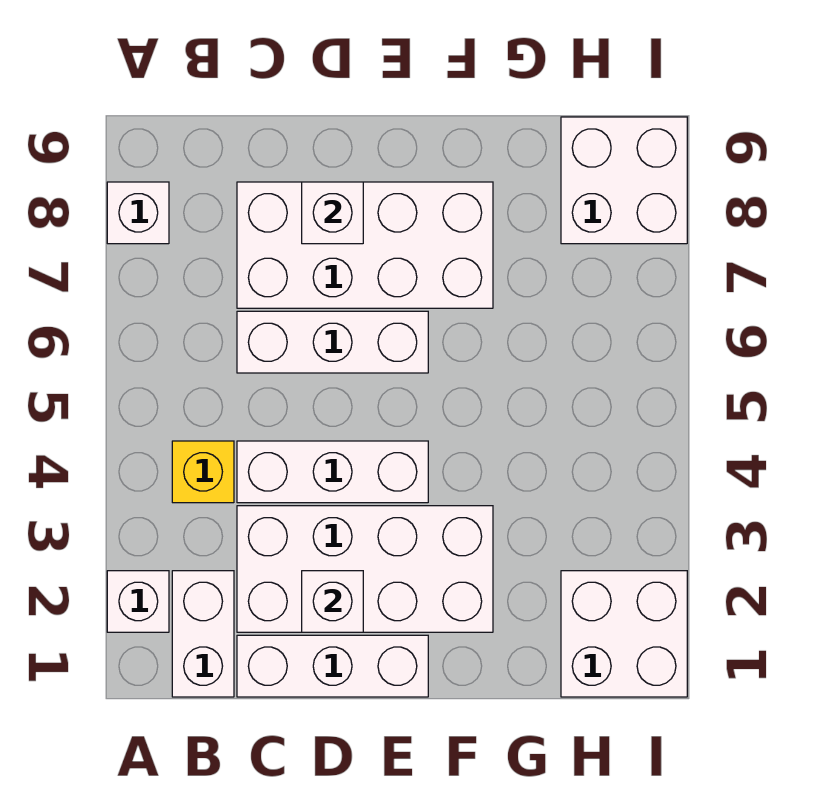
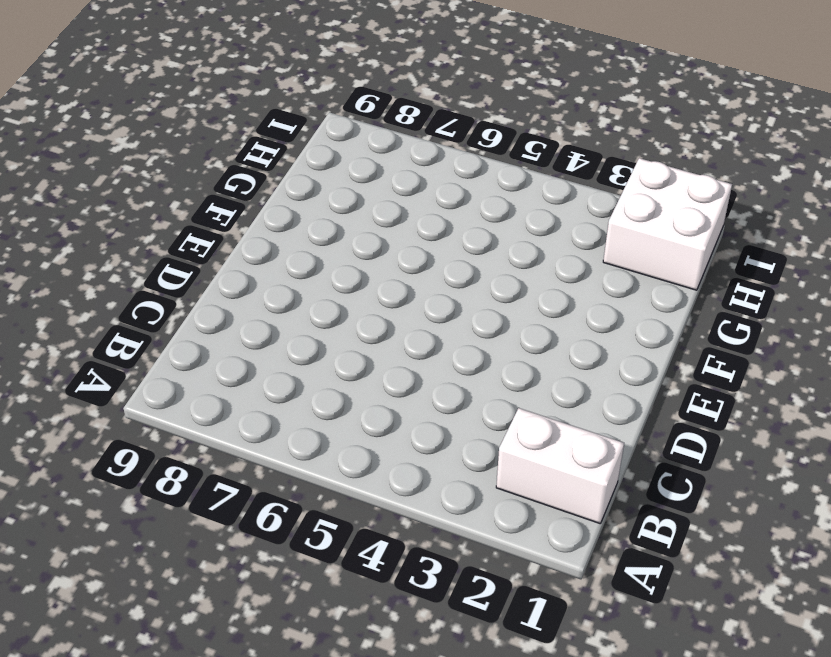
none -> white 1x1 brick [107,571,169,632]
none -> white 1x1 brick [107,182,169,244]
none -> yellow 1x1 brick [172,441,234,503]

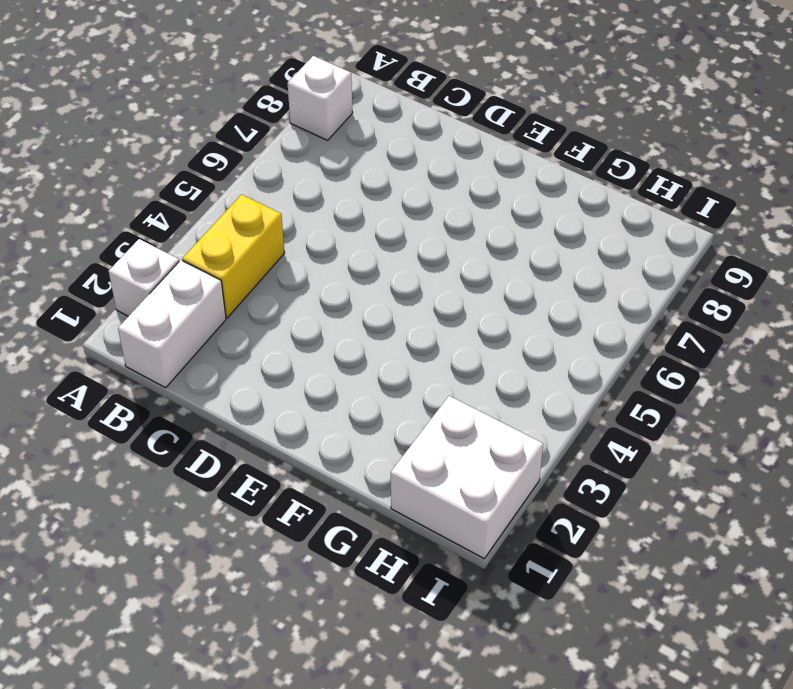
yellow 1x2 brick [182,194,284,318] -> yellow 1x1 brick [172,441,234,503]
none -> white 1x3 brick [237,635,428,697]
none -> white 2x4 brick [237,506,493,632]
none -> white 1x3 brick [237,441,428,503]

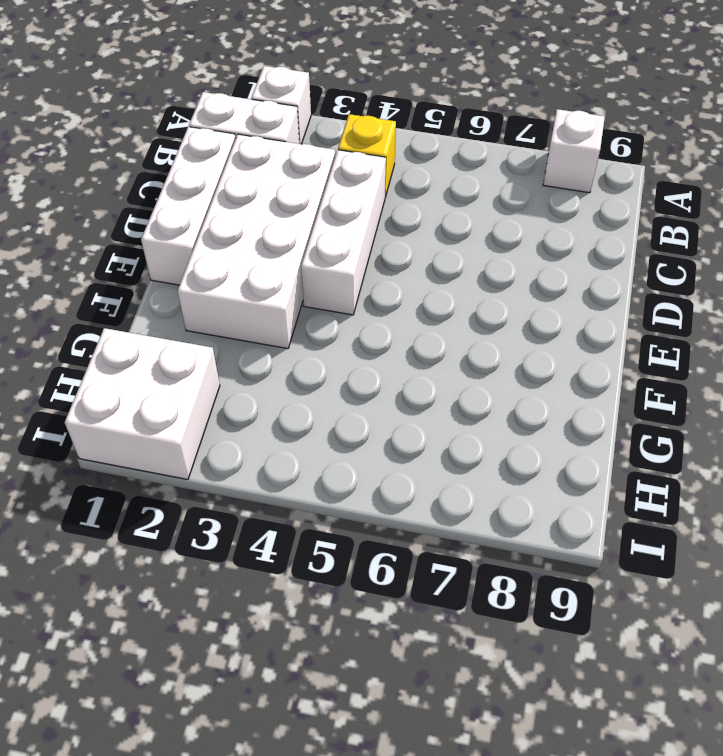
none -> white 1x3 brick [237,311,428,373]
none -> white 2x4 brick [237,182,493,308]
none -> white 2x2 brick [561,117,687,244]

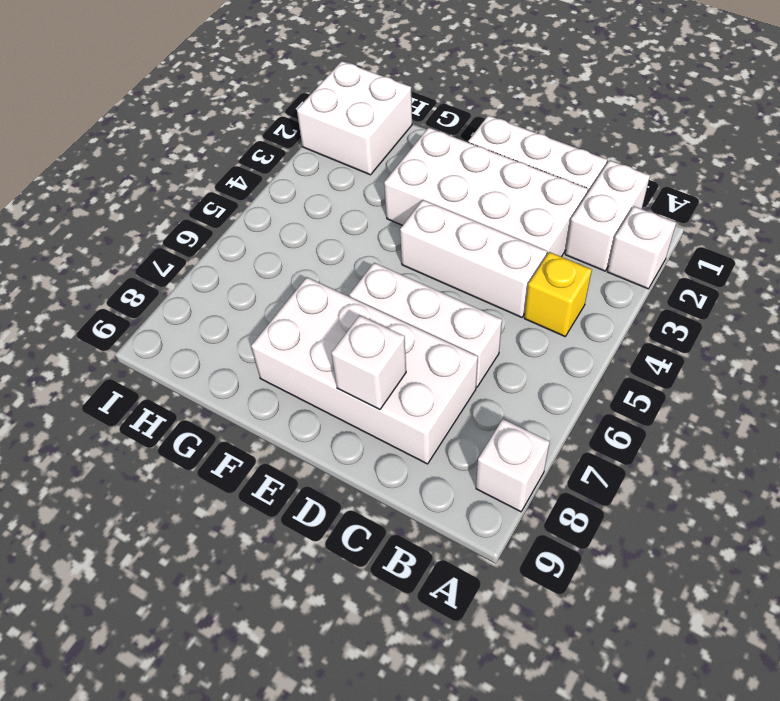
none -> white 2x2 brick [561,117,687,244]
none -> white 1x1 brick [302,571,363,632]

